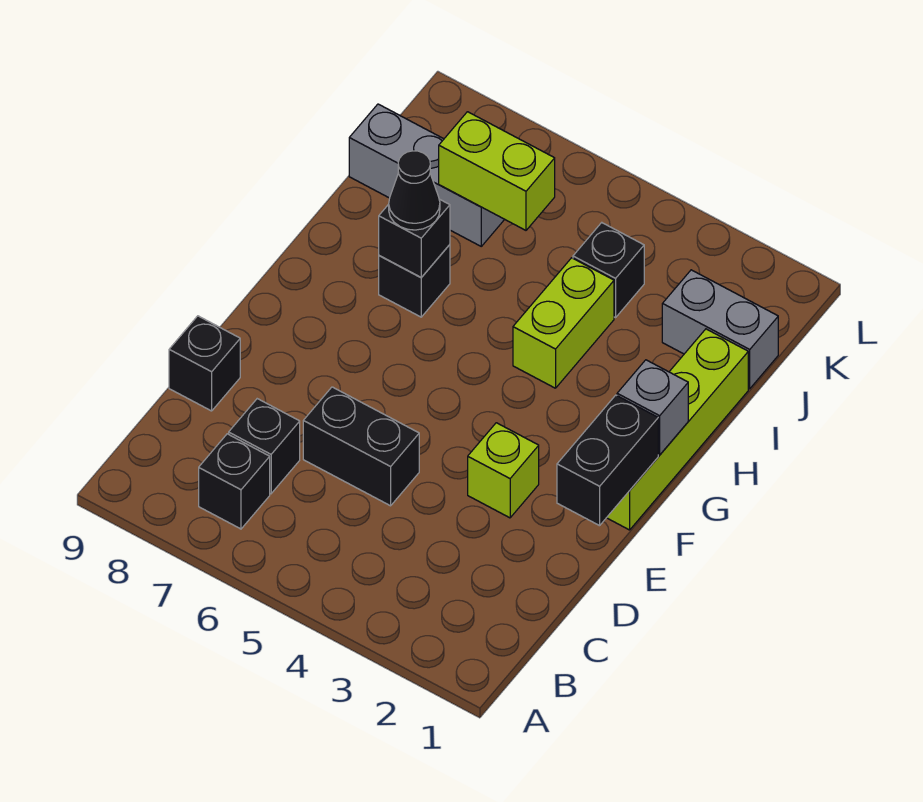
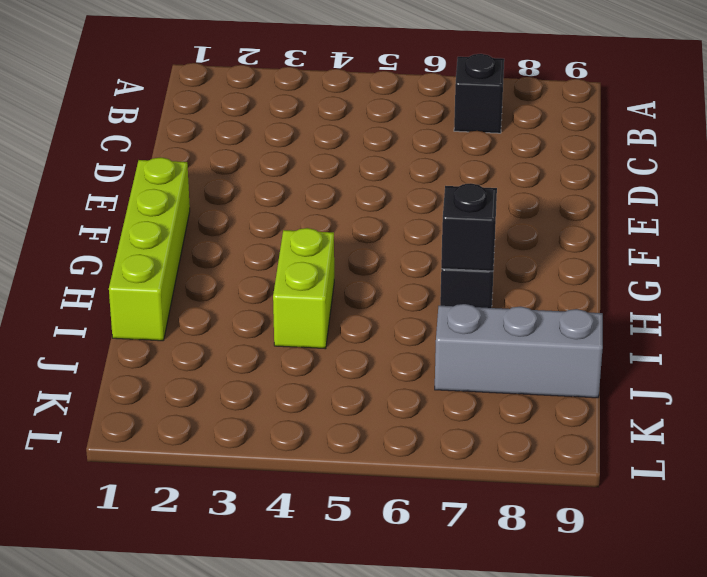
none -> black 1x1 brick [229,399,300,494]
none -> black 1x2 brick [303,387,419,506]
none -> black 1x1 brick [169,316,240,411]

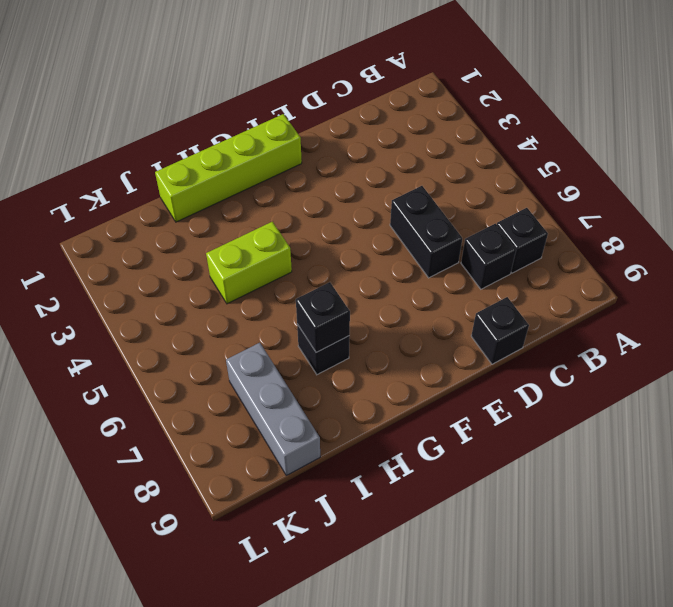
none -> lime 1x1 brick [468,423,539,518]
none -> grey 1x2 brick [662,270,778,389]
none -> black 1x1 brick [573,223,644,318]

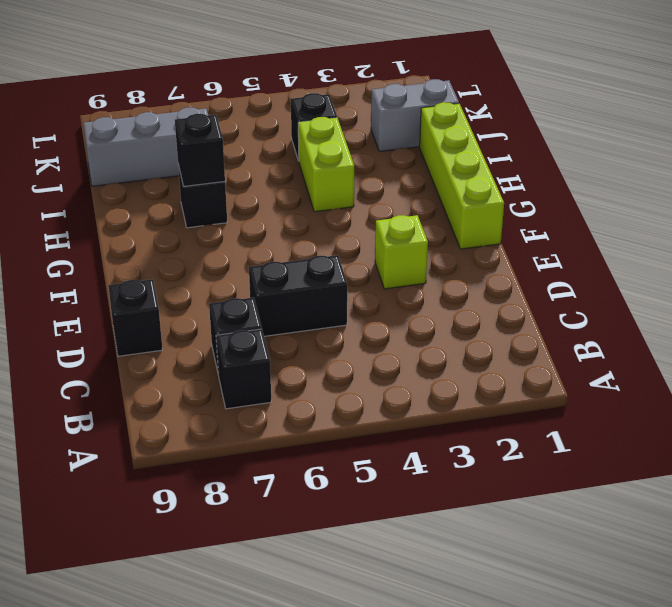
none -> black 1x2 brick [557,395,658,526]
none -> grey 1x1 brick [617,360,688,455]
none -> lime 1x2 brick [439,112,555,230]

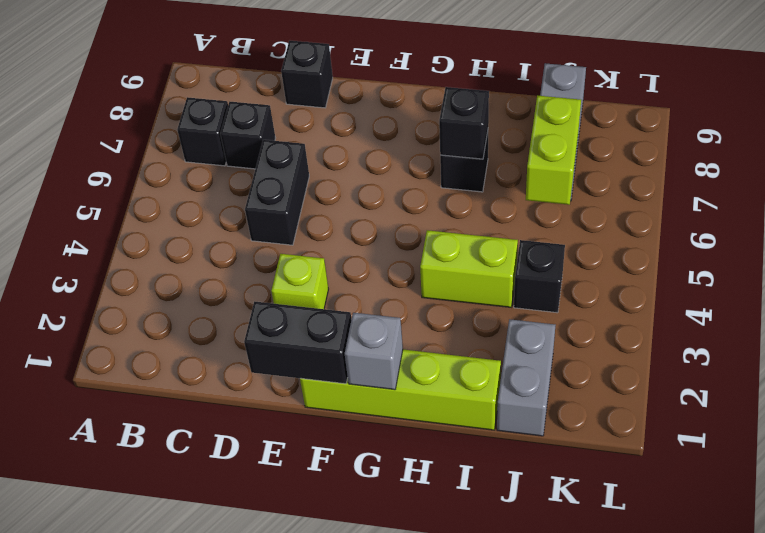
none -> black 1x1 cone [389,151,440,230]

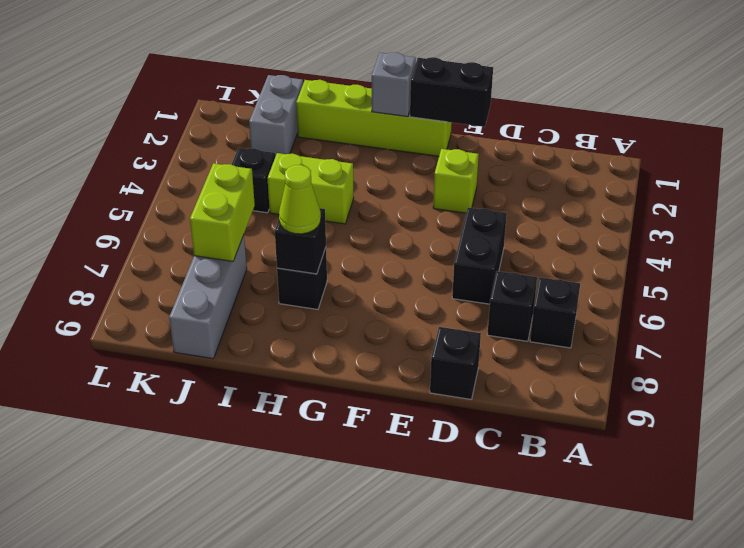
lime 1x1 cone [279,165,321,234] -> black 1x1 cone [389,151,440,230]

